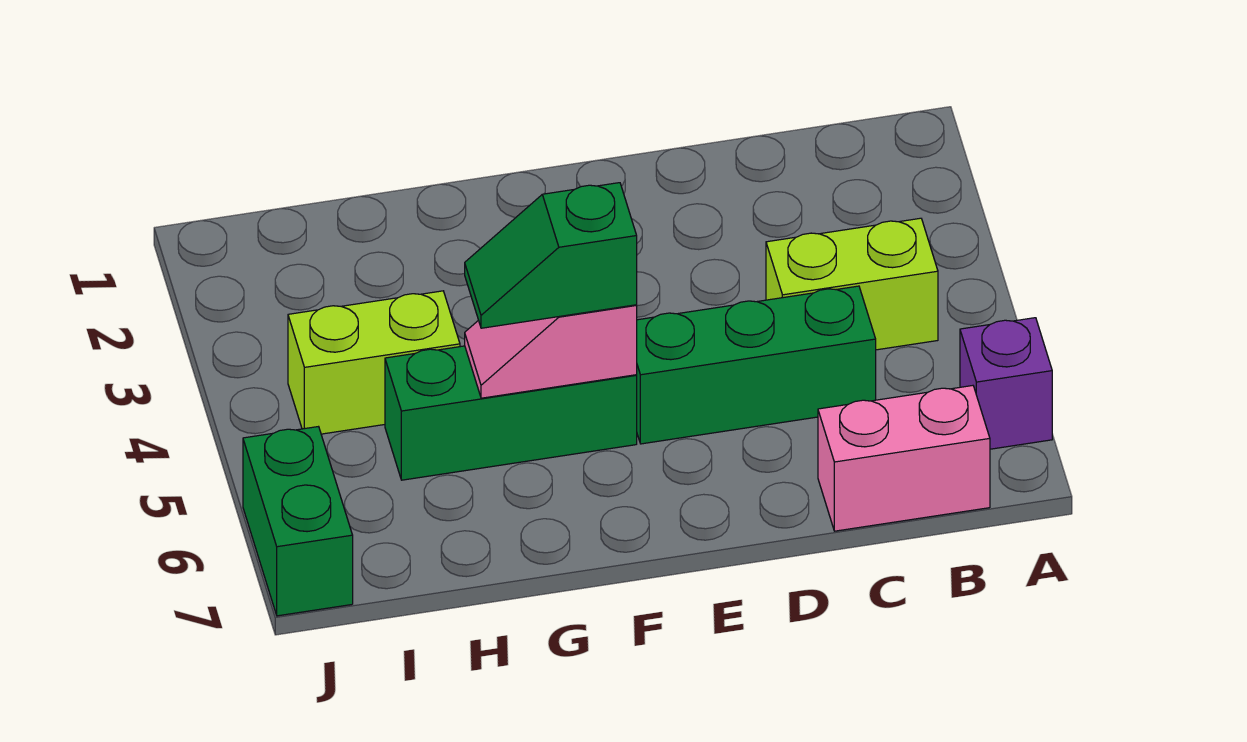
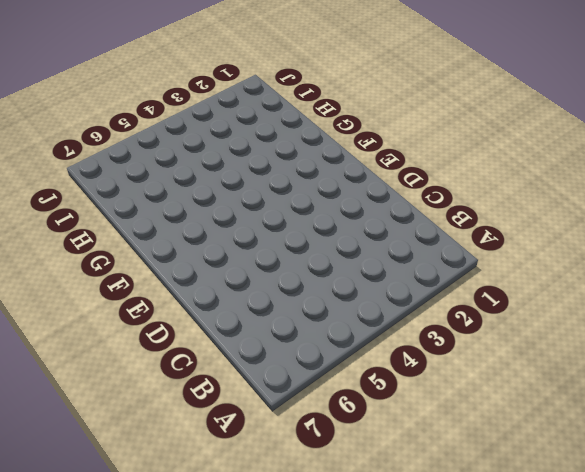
none -> purple 1x1 brick [960,318,1052,449]
none -> lime 1x2 brick [766,218,938,350]

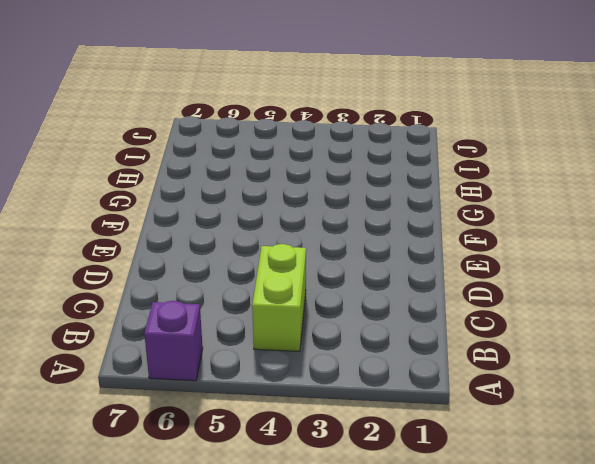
none -> pink 1x2 brick [818,386,990,531]
none -> green 1x3 brick [637,286,876,444]

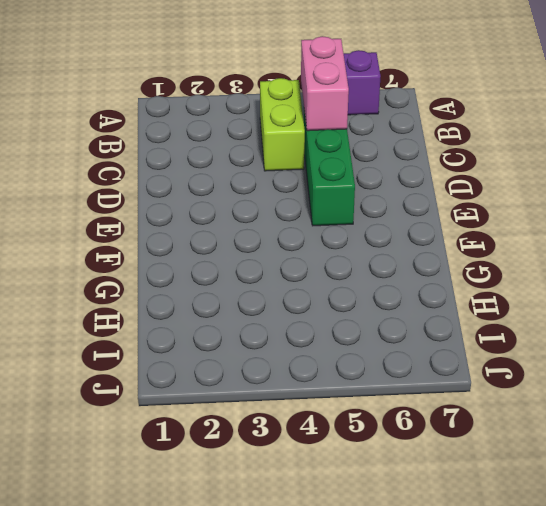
pink 1x2 brick [301,36,349,131] -> pink 1x2 brick moved to [818,386,990,531]
none -> green 1x3 brick [385,346,637,480]
none -> lime 1x2 brick [288,291,460,434]

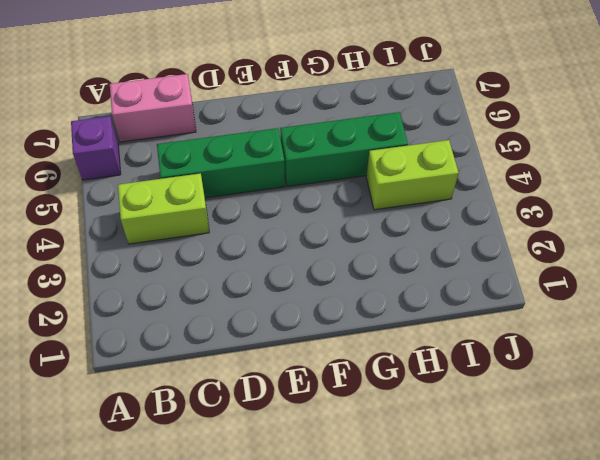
none -> green 1x2 brick [243,427,353,616]
none -> pink 1x2 slope [465,305,637,398]

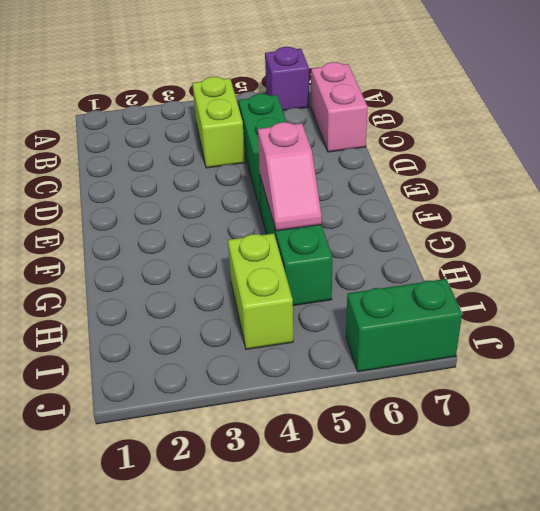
none -> green 1x2 slope [465,183,637,328]

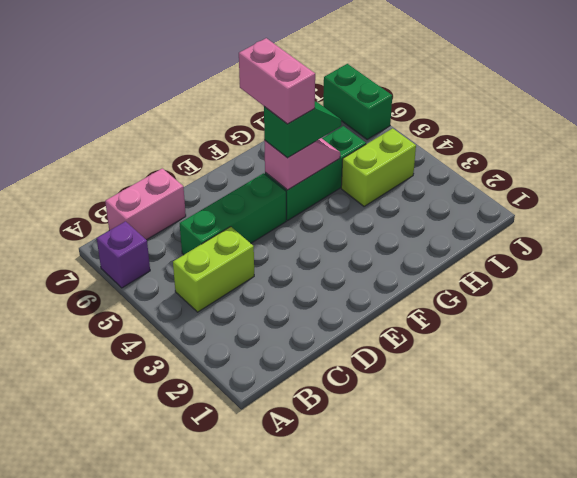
pink 1x2 brick [239,38,315,124] -> none

